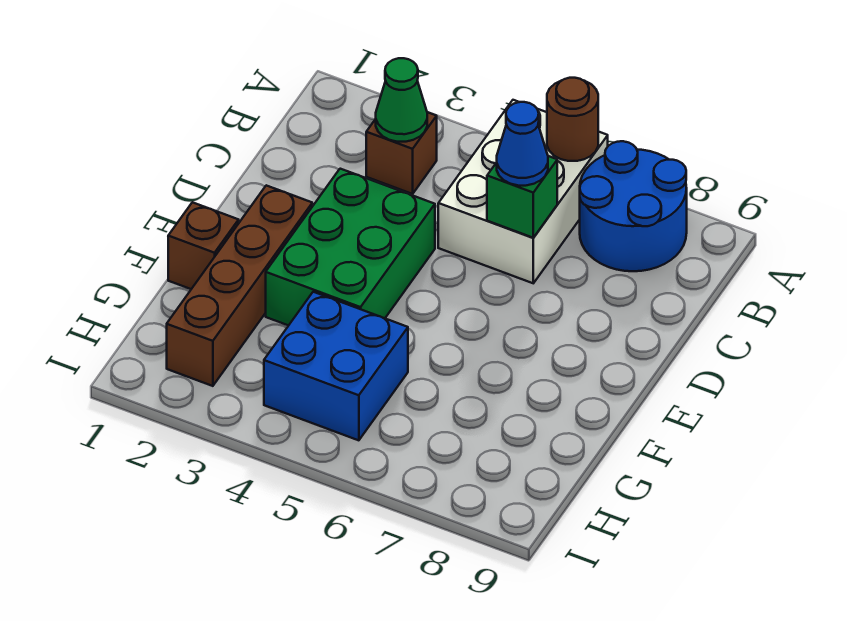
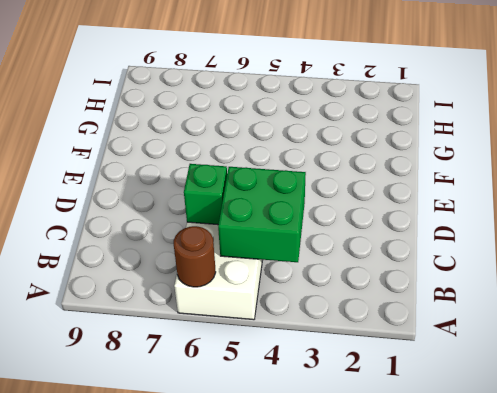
green 2x2 brick [218,167,306,262] -> none
none -> blue 2x2 round brick [580,141,687,271]
none -> brown 1x1 brick [366,112,437,194]

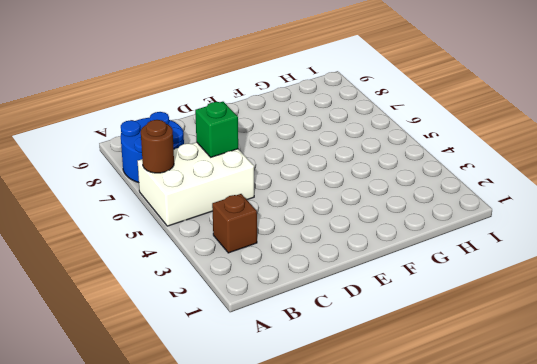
none -> green 2x3 brick [266,169,435,326]
none -> brown 1x4 brick [167,185,312,386]

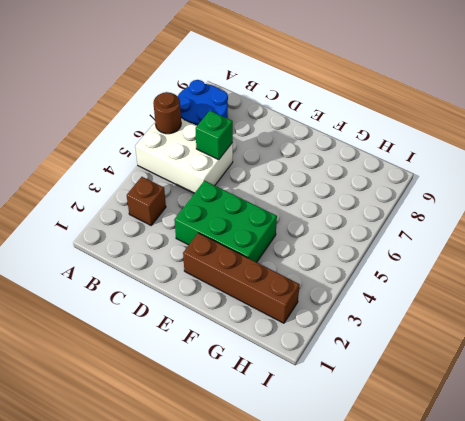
none -> brown 1x1 brick [168,202,239,289]
none -> blue 2x2 brick [264,292,408,440]

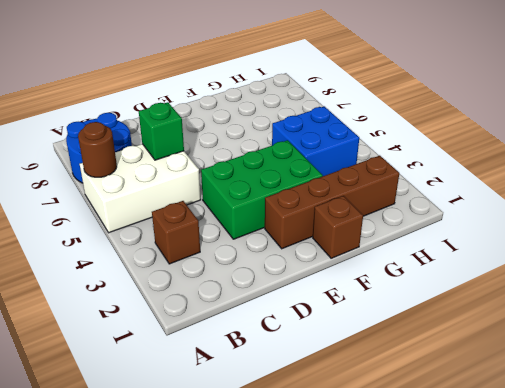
none -> green 1x1 cone [376,58,427,142]
none -> blue 1x1 cone [497,102,548,186]

